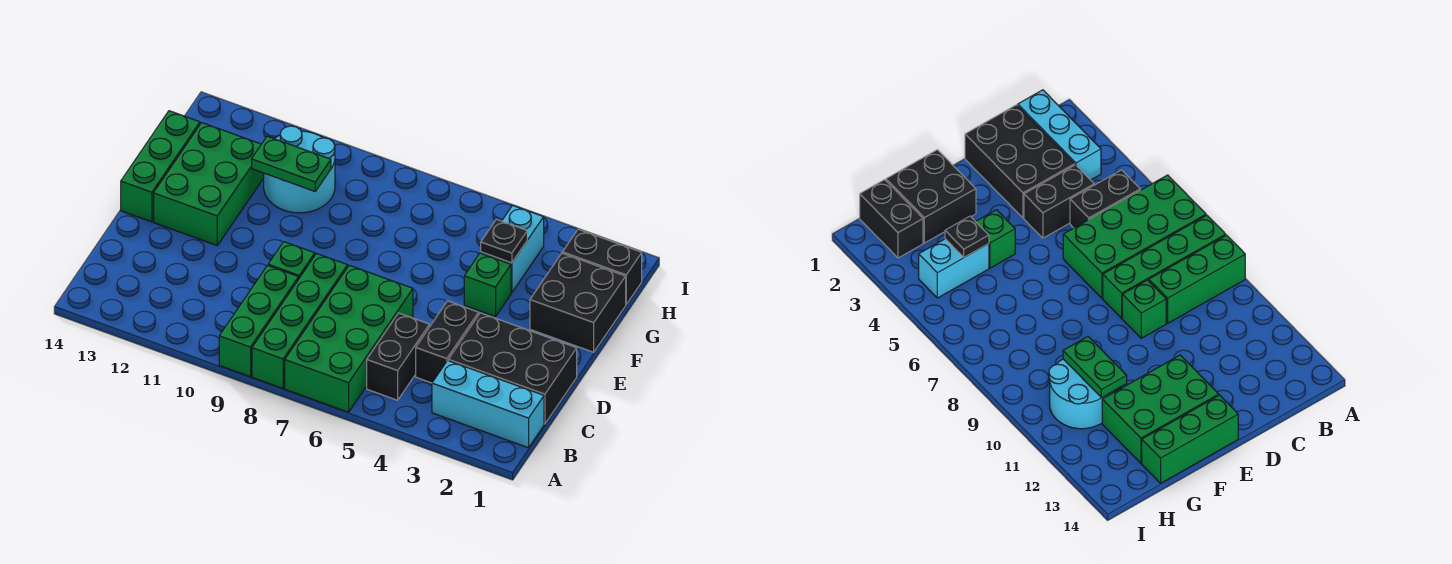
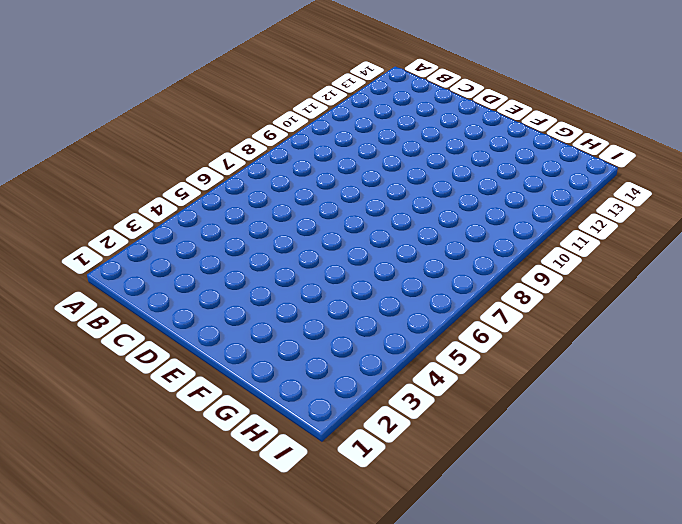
none -> green 2x4 brick [285,265,413,412]
none -> green 1x4 brick [252,254,348,388]
none -> green 1x3 brick [219,266,299,377]

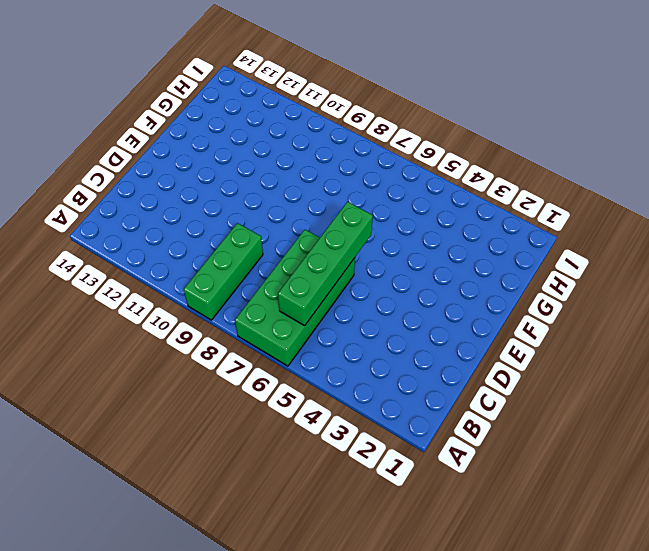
green 1x4 brick [278,202,373,326] -> green 1x4 brick moved to [252,254,348,388]
none -> cyan 1x3 brick [432,361,544,448]
none -> black 1x2 brick [367,313,429,400]
none -> black 2x3 brick [448,313,577,424]

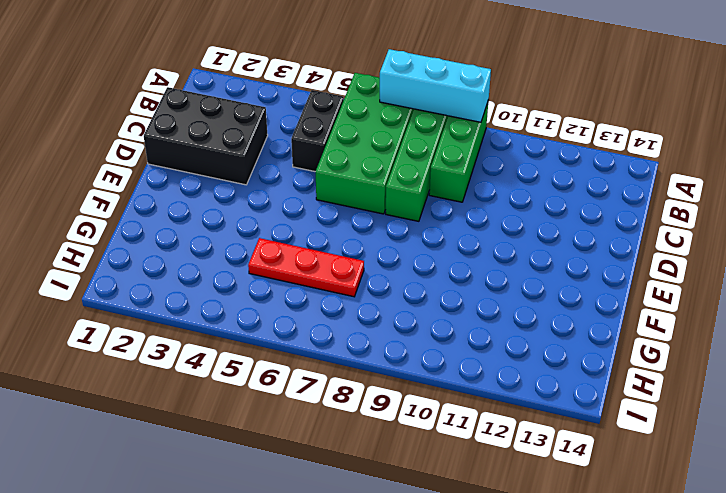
cyan 1x3 brick [380,49,491,122] -> cyan 1x3 brick moved to [432,361,544,448]
red 1x3 plate [248,238,364,297] -> none
none -> black 1x2 brick [416,301,479,383]
none -> green 1x1 brick [268,242,315,278]
none -> green 2x3 brick [154,123,264,245]

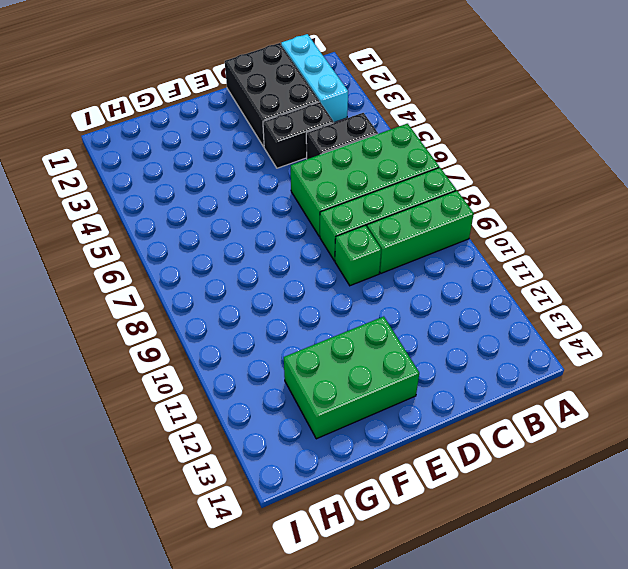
none -> green 1x3 brick [121,111,200,222]
none -> black 2x2 brick [530,253,626,352]
none -> green 1x1 brick [464,253,511,317]

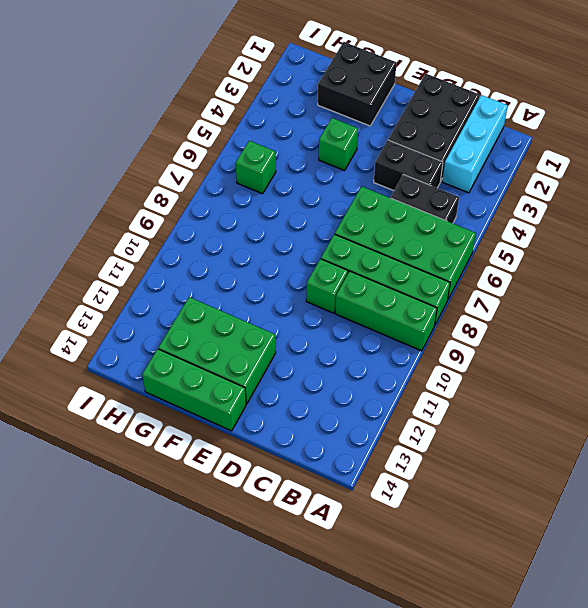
green 1x1 brick [236,141,276,194] -> none
none -> cyan 1x2 brick [481,206,544,293]
none -> cyan 2x2 round brick [264,126,335,213]
none -> black 1x2 brick [562,229,642,304]

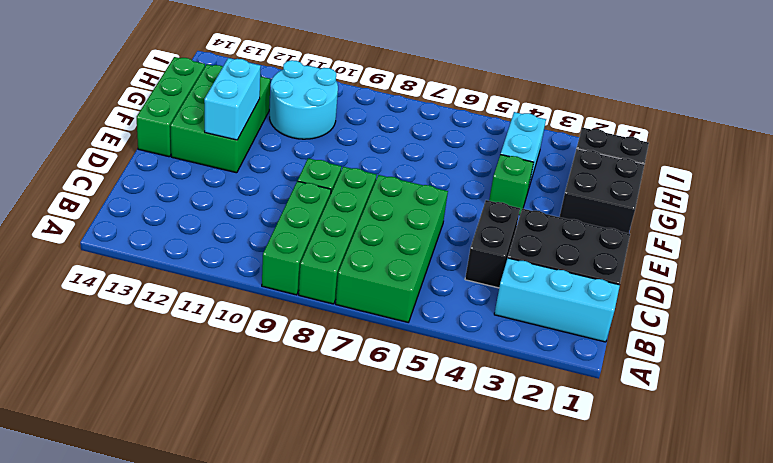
cyan 1x2 brick [204,58,261,140] -> none
none -> black 1x2 brick [367,313,429,400]
none -> black 1x1 plate [481,219,527,263]
none -> green 1x2 plate [252,136,331,191]

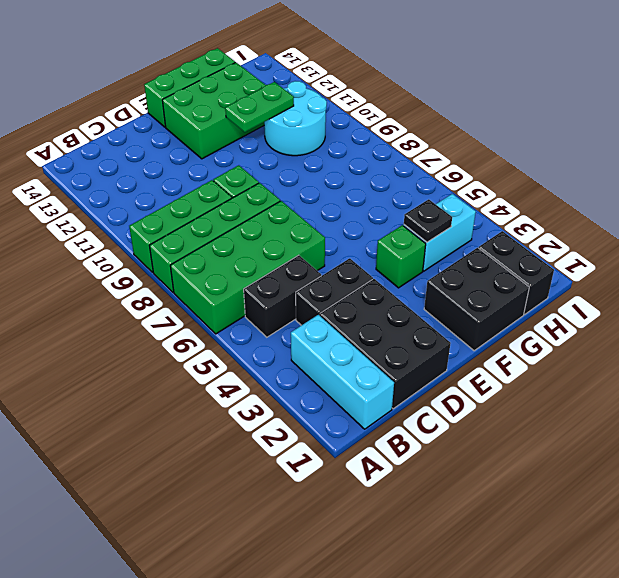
green 1x2 plate [225,82,294,132] -> green 1x2 plate turned to [252,136,331,191]

